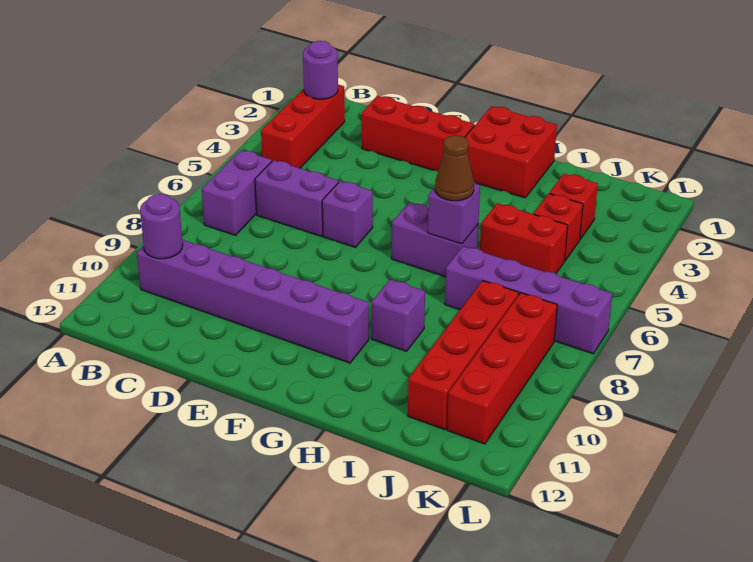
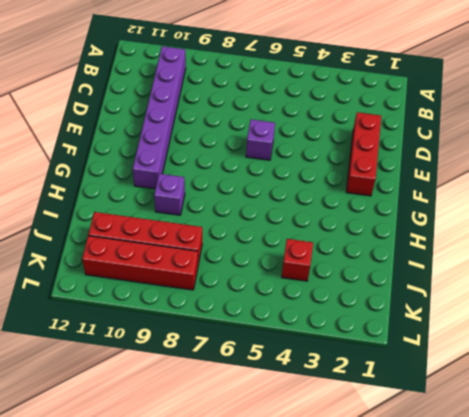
none -> red 1x3 brick [261,85,345,168]
none -> purple 1x2 brick [202,150,272,235]
none -> purple 1x2 brick [255,160,339,236]

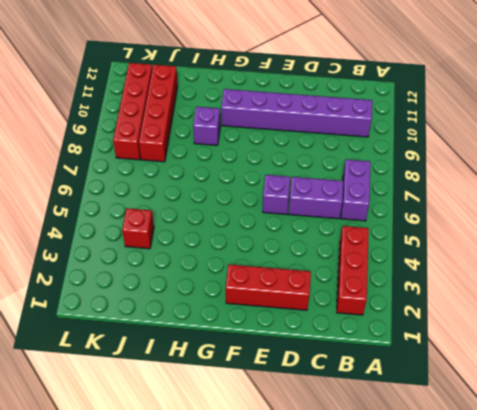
none -> red 2x2 brick [465,106,557,198]
none -> purple 1x2 brick [392,202,478,277]
none -> red 1x2 brick [480,203,568,274]

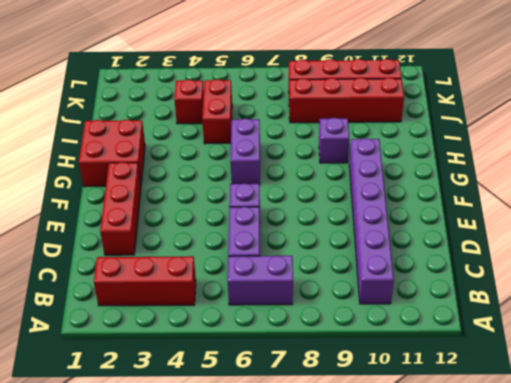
none -> purple 1x4 brick [445,246,612,354]
none -> red 1x1 brick [549,173,598,239]
none -> purple 1x1 round brick [303,41,338,99]

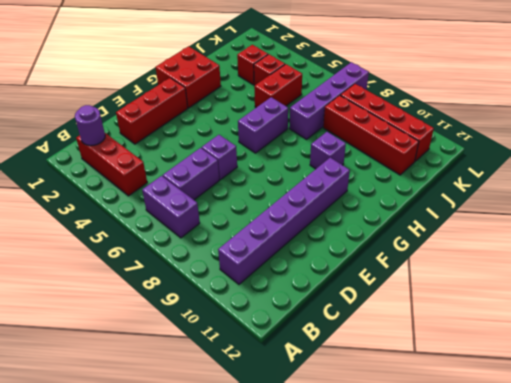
none -> purple 1x1 round brick [140,194,183,259]
none -> purple 1x1 brick [428,183,480,244]
none -> brown 1x1 cone [435,135,474,201]

